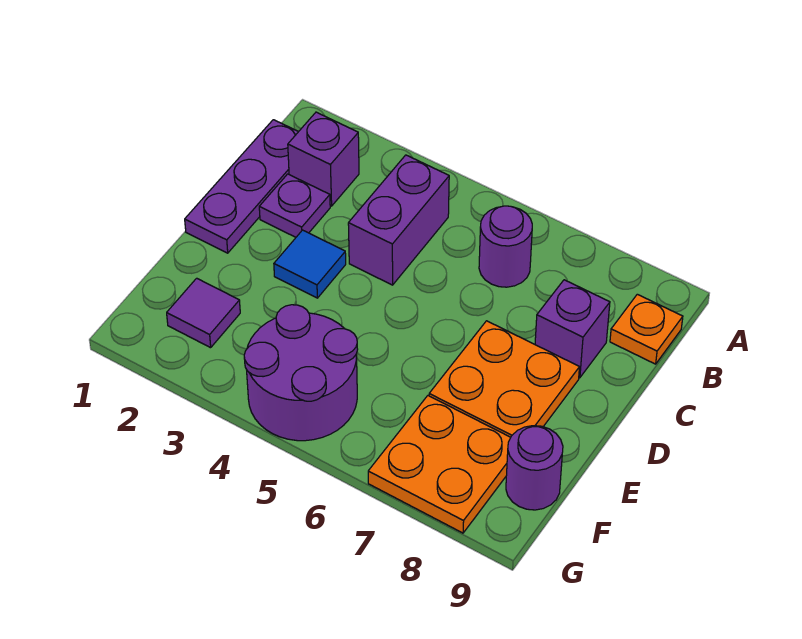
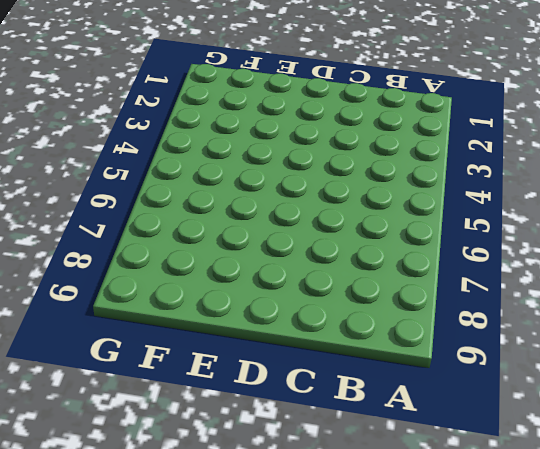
none -> purple 1x3 plate [185,120,298,253]
none -> purple 1x1 brick [288,112,359,206]
none -> purple 1x2 brick [348,155,449,285]

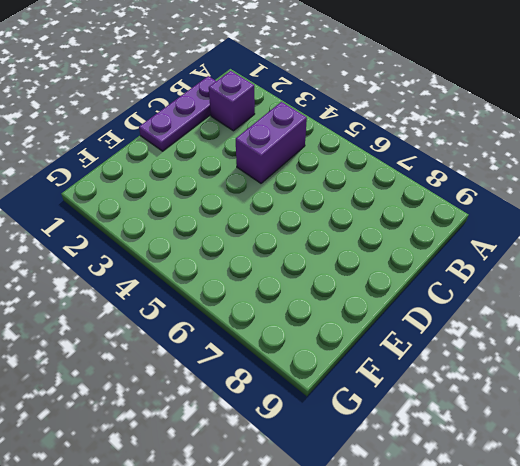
none -> purple 1x1 round brick [479,206,532,287]
none -> orange 1x1 plate [610,294,683,364]
none -> purple 1x1 plate [259,174,330,237]

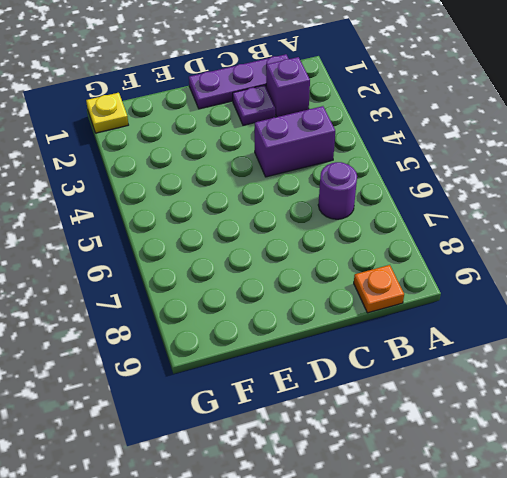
yellow 1x1 plate [86,93,128,133] -> none
none -> purple 1x1 brick [535,280,610,378]
none -> blue 1x1 tile [274,230,346,298]
none -> orange 2x2 plate [429,321,579,437]

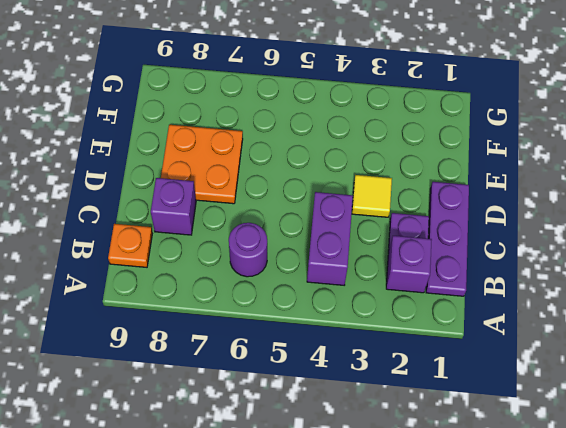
yellow 1x1 tile [352,175,392,217] -> blue 1x1 tile [274,230,346,298]
none -> purple 1x1 tile [167,278,240,348]
none -> purple 2x2 round brick [244,305,358,441]
none -> orange 2x2 plate [368,396,511,533]

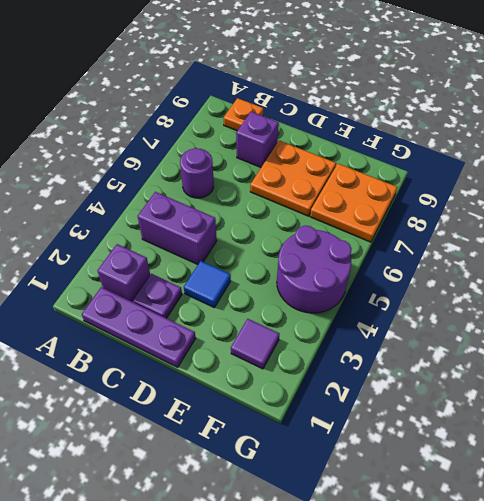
none -> purple 1x1 round brick [506,426,563,510]

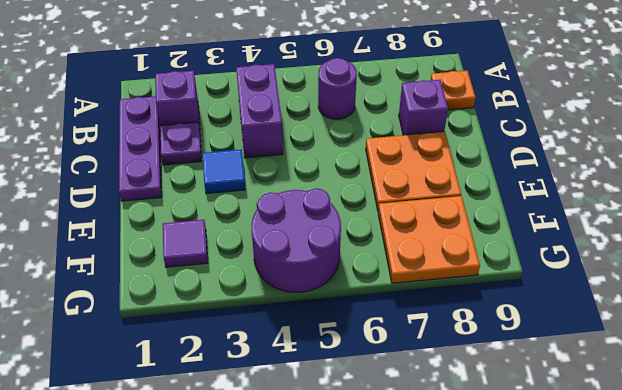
none -> purple 1x1 round brick [506,426,563,510]

